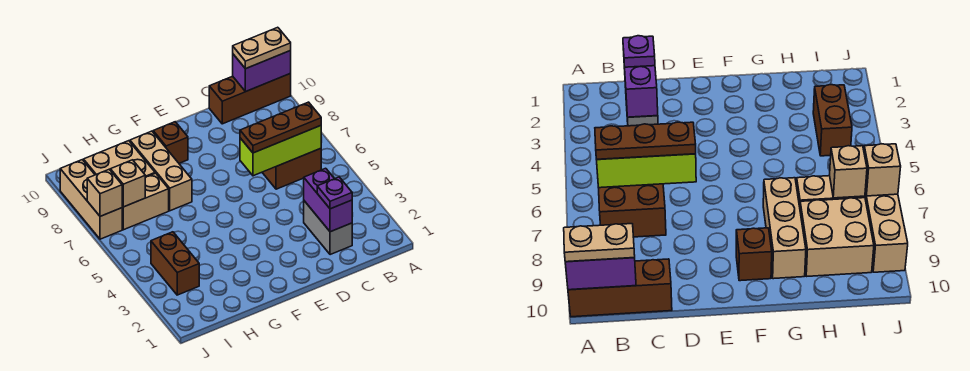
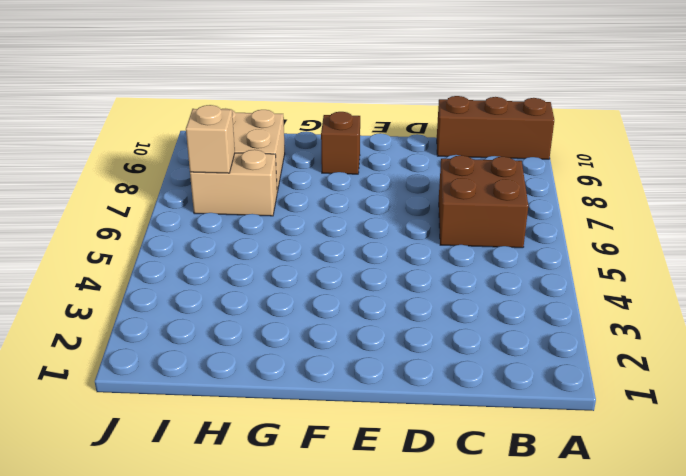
none -> grey 1x2 brick [304,201,352,255]
none -> tan 1x3 brick [130,131,192,211]
none -> brown 1x2 brick [151,232,199,295]

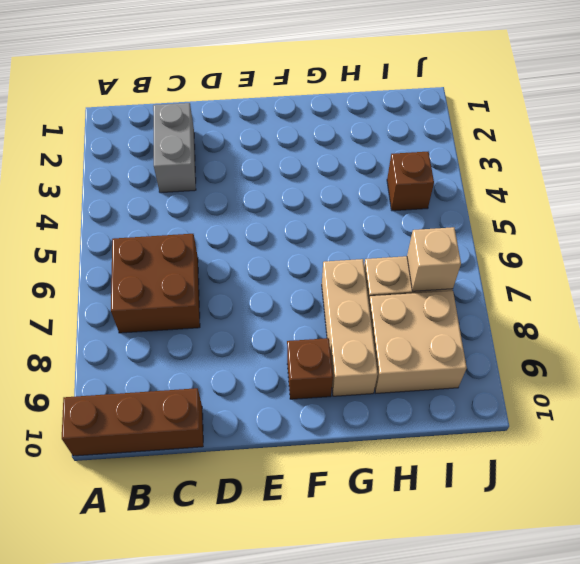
brown 1x1 brick [387,152,434,211] -> brown 1x2 brick [151,232,199,295]
none -> tan 1x3 brick [60,160,122,239]
none -> purple 1x2 brick [233,51,291,92]
none -> lime 1x3 brick [240,126,321,176]

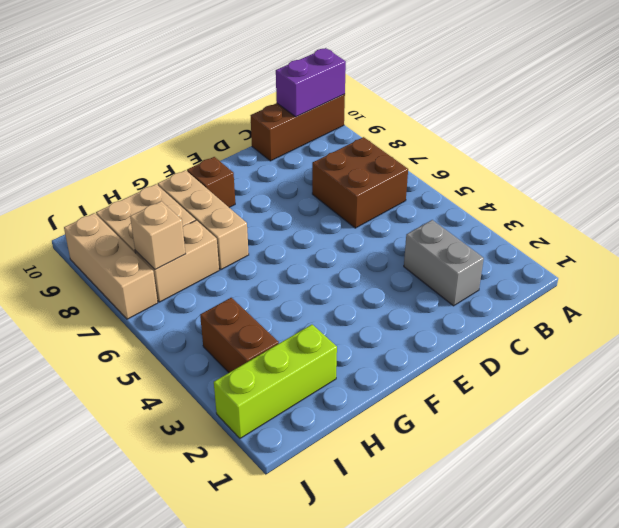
lime 1x3 brick [214,325,337,438] -> lime 1x3 brick moved to [240,126,321,176]
none -> purple 1x2 brick [304,168,352,232]
none -> tan 1x1 brick [87,170,122,216]
none -> tan 1x2 plate [233,27,291,69]

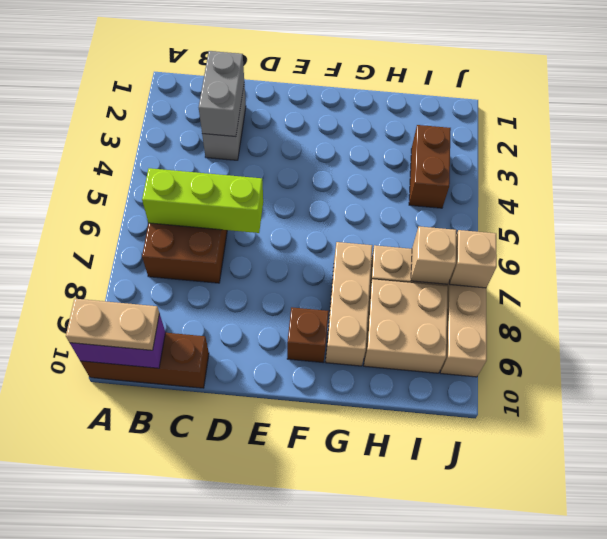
grey 1x2 brick [199,51,244,137] -> purple 1x2 brick [304,168,352,232]
none -> brown 1x3 plate [240,102,321,153]
none -> purple 1x1 plate [317,177,352,209]

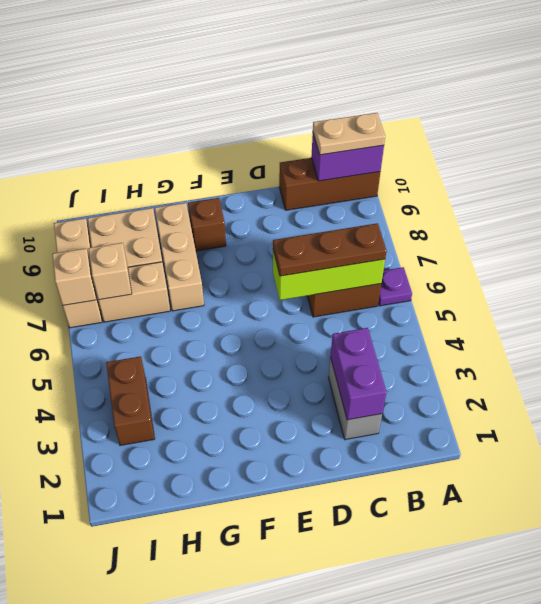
purple 1x1 plate [378,267,412,306] -> purple 1x1 plate moved to [317,177,352,209]

